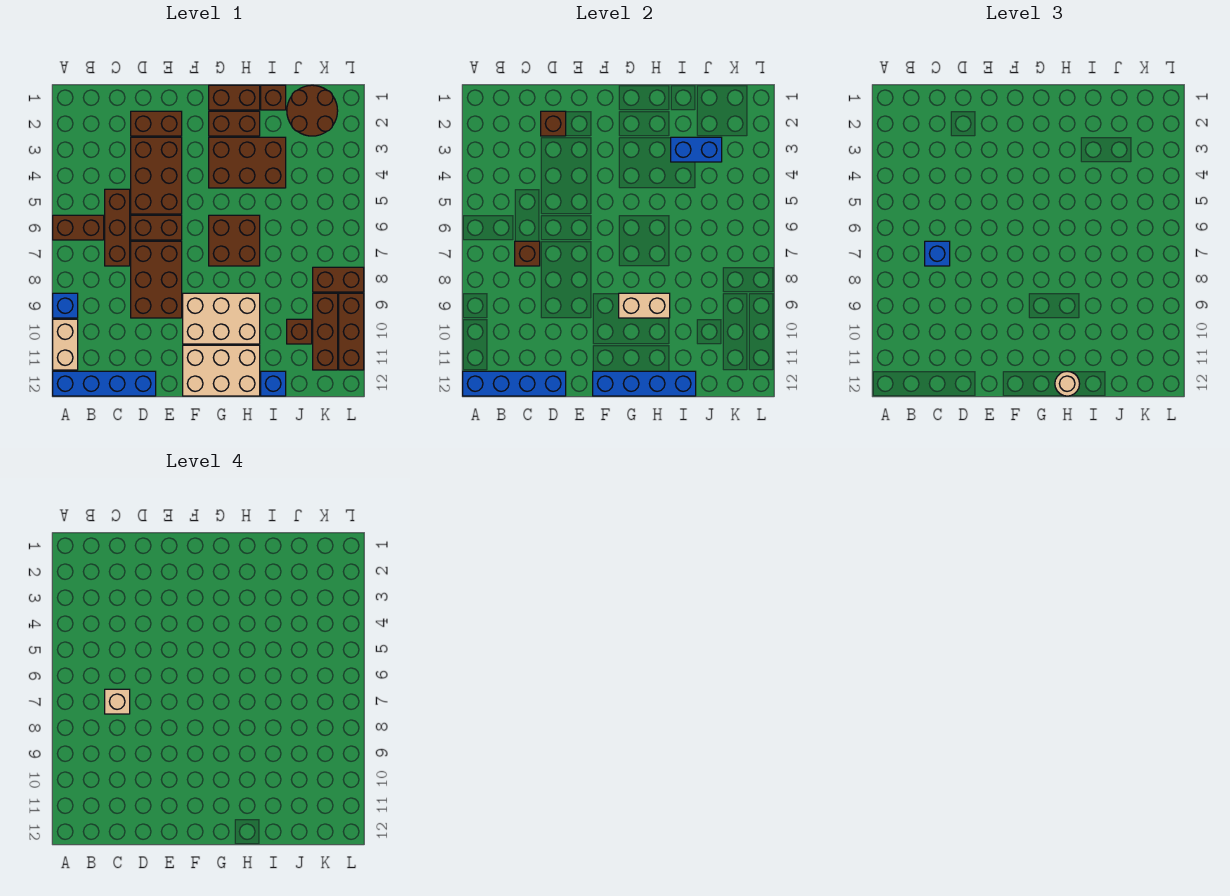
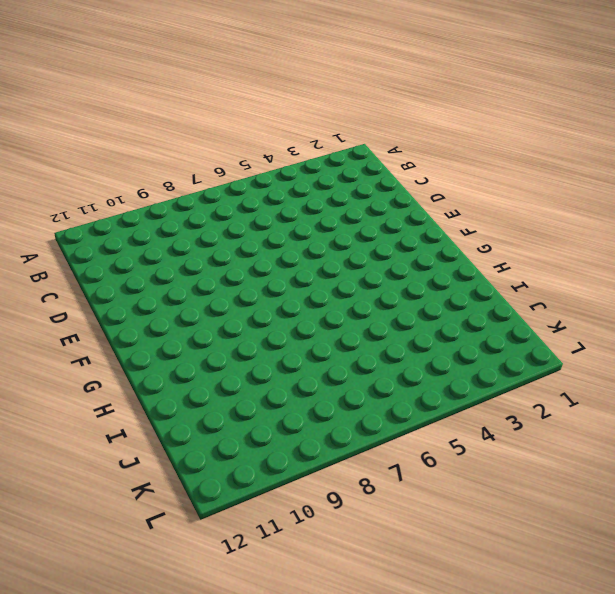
none -> brown 1x2 brick [53,215,104,240]
none -> blue 1x1 brick [53,293,78,318]
none -> tan 1x2 brick [53,319,78,370]
none -> blue 1x4 brick [53,371,156,396]

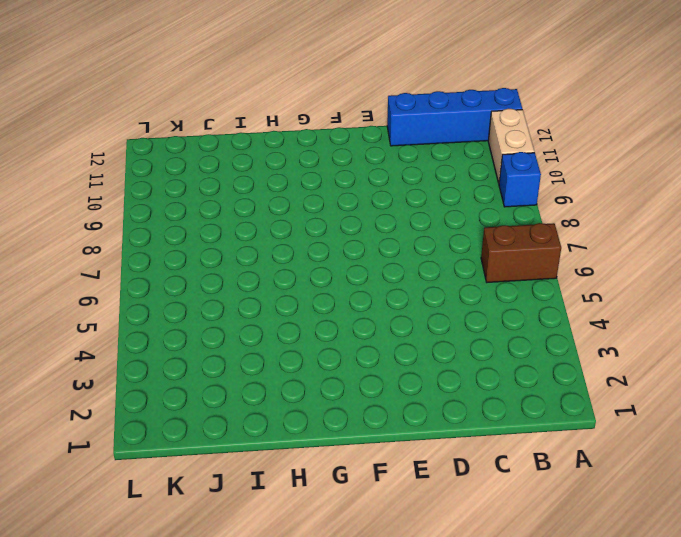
none -> brown 1x3 brick [105,189,130,266]
none -> brown 1x2 brick [131,111,182,136]
none -> brown 2x3 brick [131,137,182,214]
none -> brown 1x2 brick [131,215,182,240]

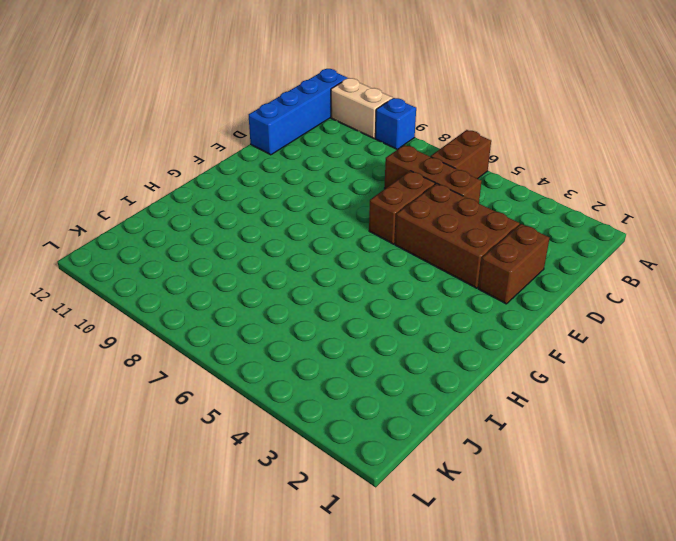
none -> brown 2x3 brick [131,241,182,318]
none -> tan 2x3 brick [183,293,260,344]
none -> tan 2x3 brick [183,345,260,396]
none -> brown 1x2 brick [209,85,260,110]

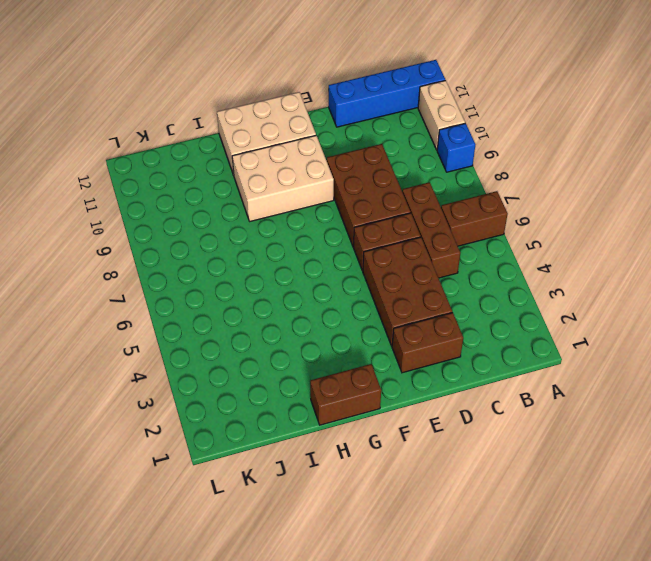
none -> brown 1x2 brick [209,111,260,136]
none -> brown 2x3 brick [209,137,286,188]
none -> brown 2x2 brick [209,215,260,266]
none -> brown 1x1 brick [261,85,286,110]

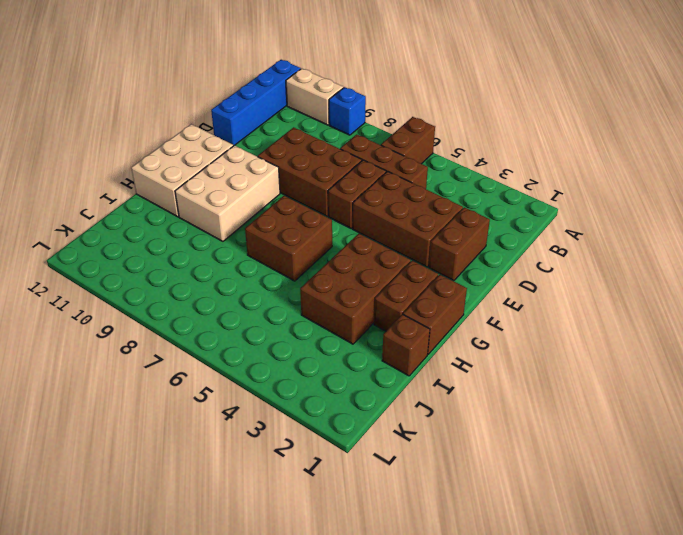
none -> blue 1x1 brick [261,371,286,396]
none -> brown 2x2 round brick [287,85,338,136]
none -> brown 1x1 brick [287,319,312,344]
none -> brown 1x2 brick [313,267,364,292]

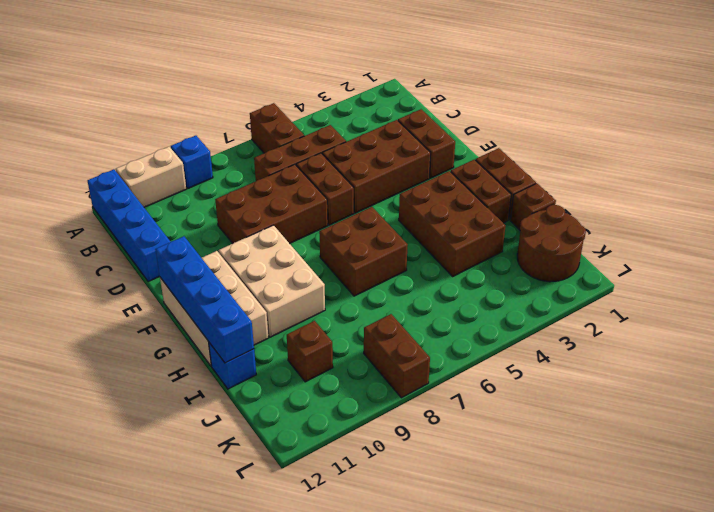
none -> brown 1x3 brick [313,293,338,370]
none -> brown 1x3 brick [339,293,364,370]
none -> blue 1x4 brick [463,371,566,396]
none -> brown 1x1 brick [515,241,540,266]

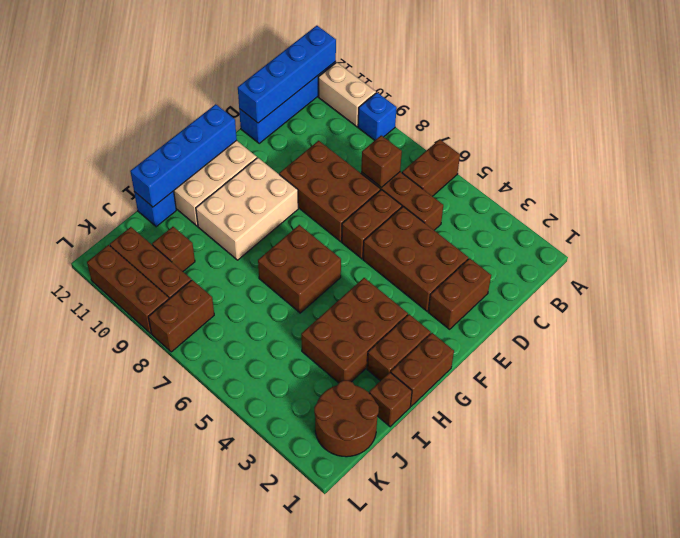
none -> brown 1x1 brick [541,111,566,136]
none -> tan 1x2 brick [619,293,670,318]
none -> blue 1x2 brick [671,137,722,162]
none -> blue 1x1 brick [925,241,950,266]

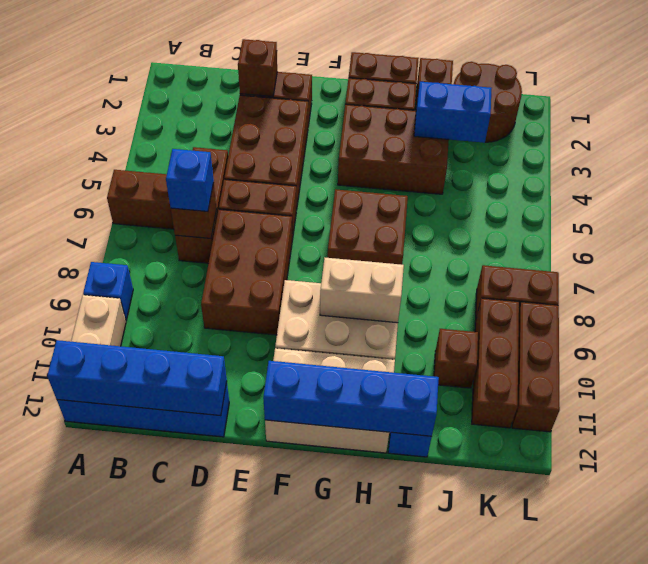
none -> tan 1x1 round brick [1055,371,1080,396]
none -> tan 1x1 brick [105,689,130,714]

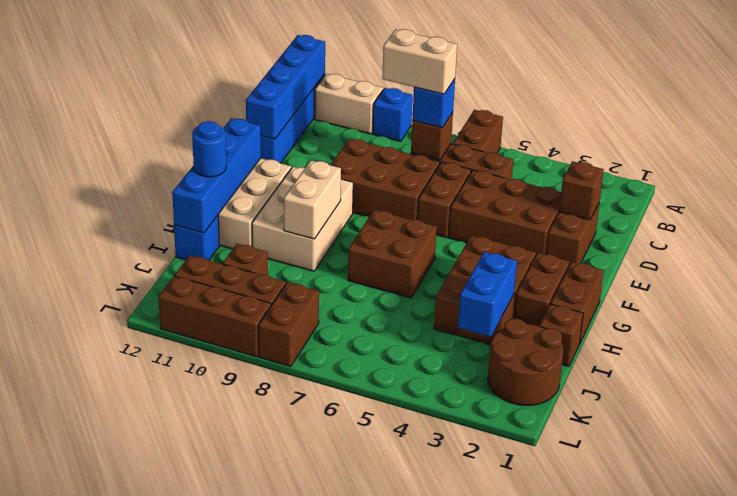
tan 1x2 brick [382,29,457,94] -> tan 1x1 brick [105,689,130,714]
blue 1x1 round brick [192,121,226,177] -> tan 1x1 round brick [1055,371,1080,396]

